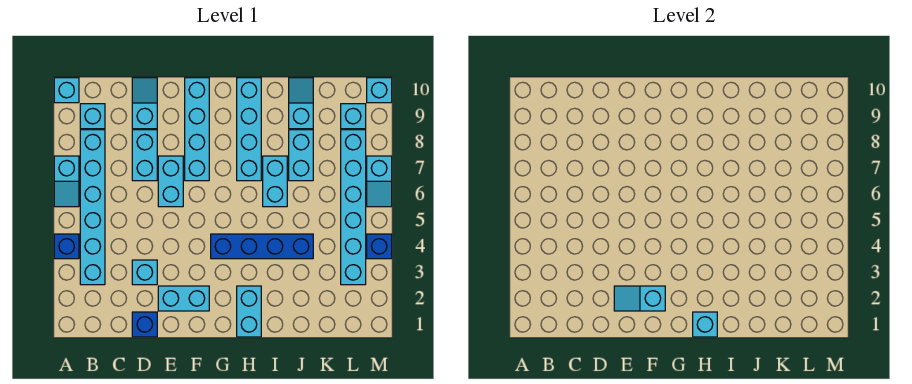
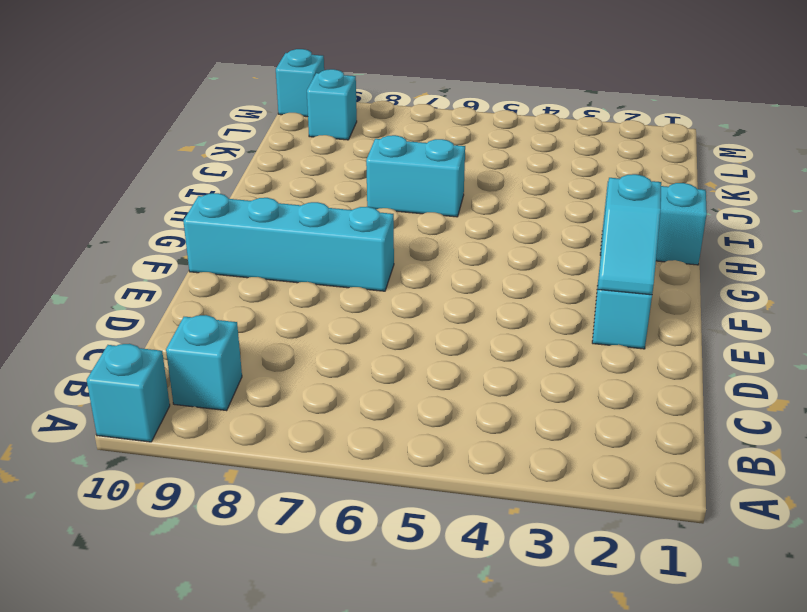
none -> blue 1x1 brick [54,234,79,259]
none -> cyan 1x2 slope [54,156,79,207]
none -> cyan 1x6 brick [80,130,105,285]

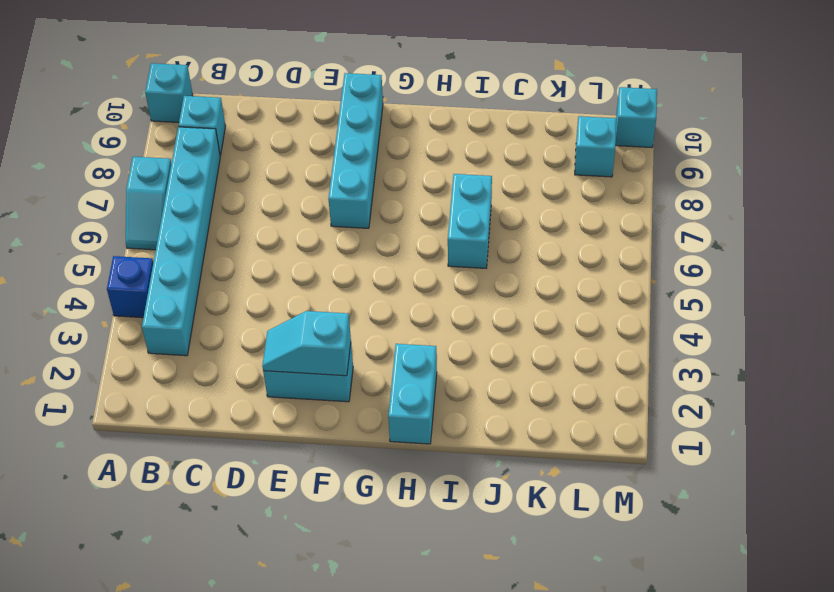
none -> blue 1x1 brick [132,312,157,337]
none -> cyan 1x1 brick [132,260,157,285]
none -> cyan 1x2 brick [132,130,157,181]

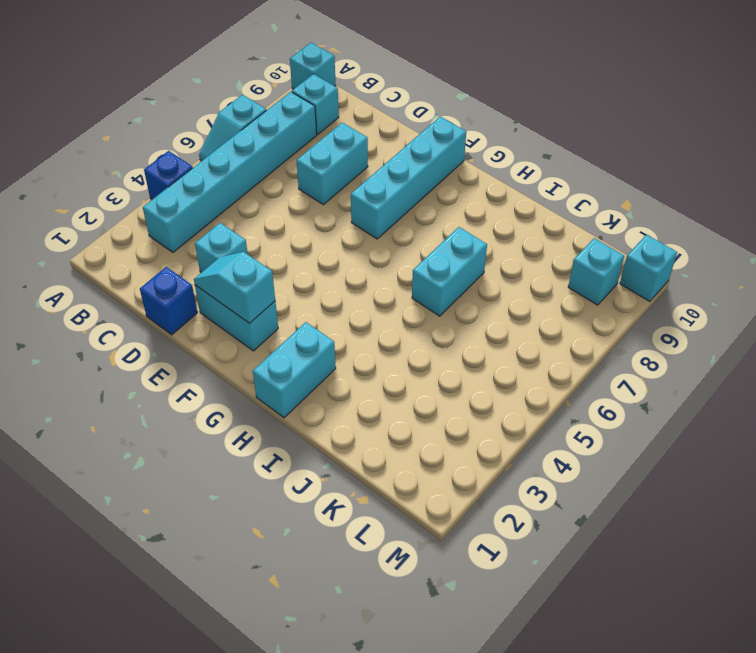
none -> cyan 1x2 slope [132,78,157,129]
none -> cyan 1x2 brick [158,156,183,207]
none -> blue 1x4 brick [211,234,313,259]

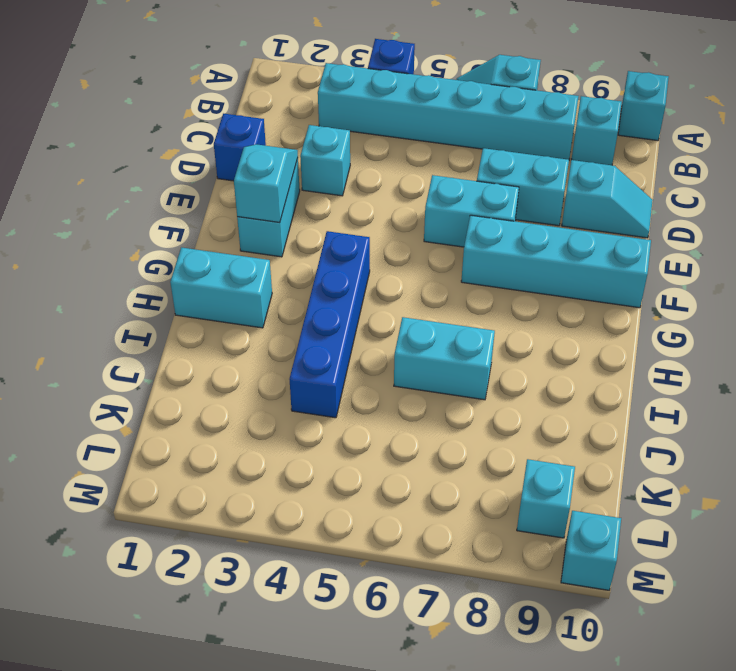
none -> cyan 1x4 brick [237,78,261,181]
none -> cyan 1x2 brick [289,130,313,181]
none -> cyan 1x2 slope [289,78,313,129]

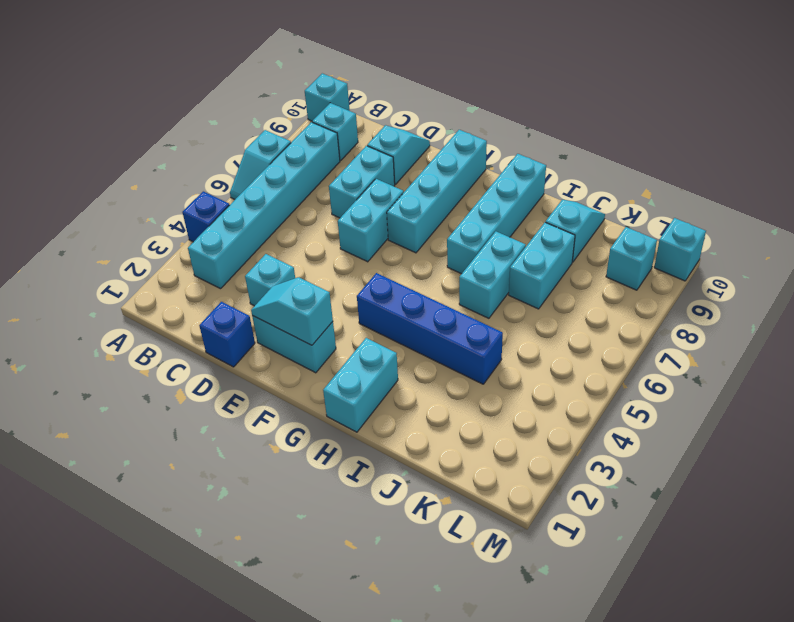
none -> cyan 1x6 brick [341,130,366,285]
none -> blue 1x1 brick [367,234,392,259]
none -> cyan 1x2 slope [367,156,392,207]

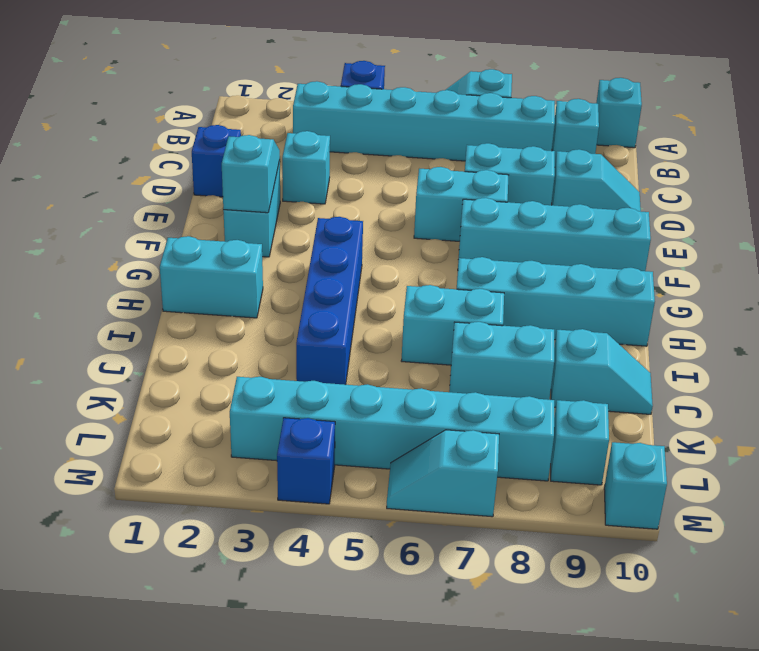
none -> cyan 1x1 brick [693,312,717,337]

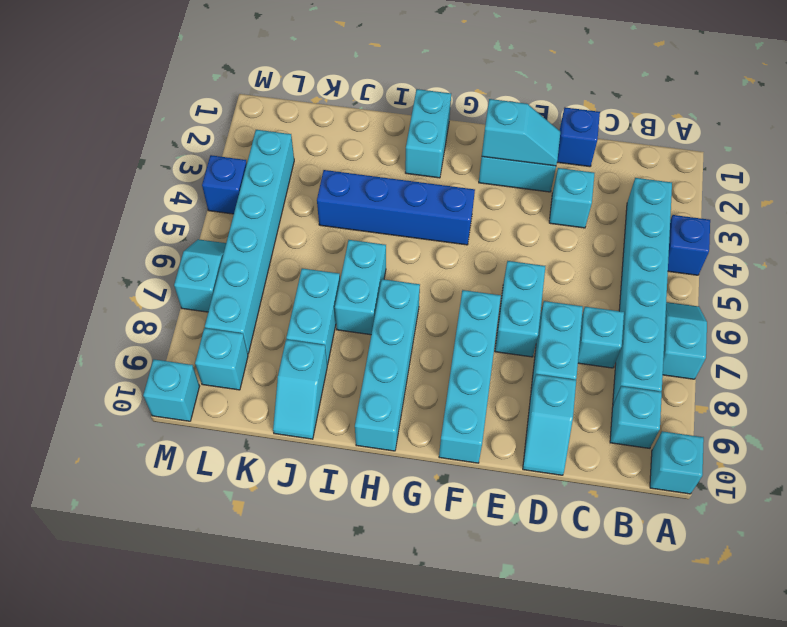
cyan 1x1 brick [578,307,624,368] -> cyan 1x1 brick moved to [693,312,717,337]

